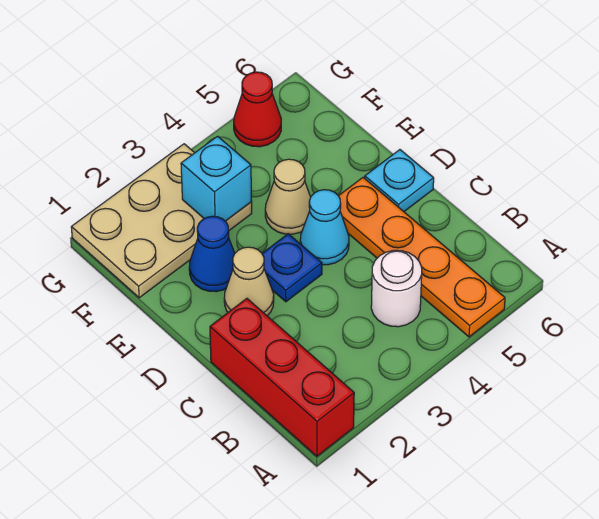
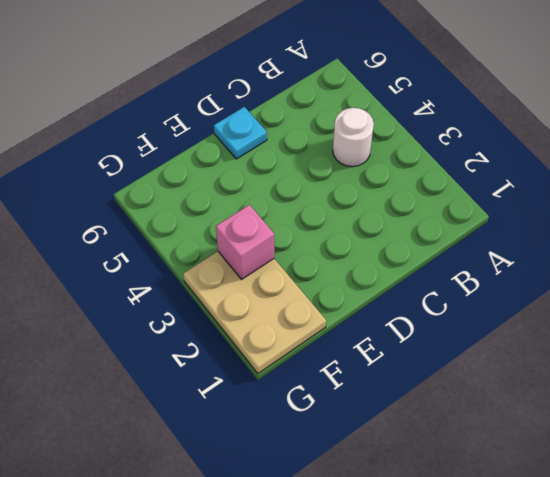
pink 1x1 brick [216,205,274,280] -> cyan 1x1 brick [181,136,252,221]
none -> red 1x3 brick [210,299,354,456]
none -> orange 1x4 plate [339,178,505,337]
none -> tan 1x1 cone [224,247,274,316]

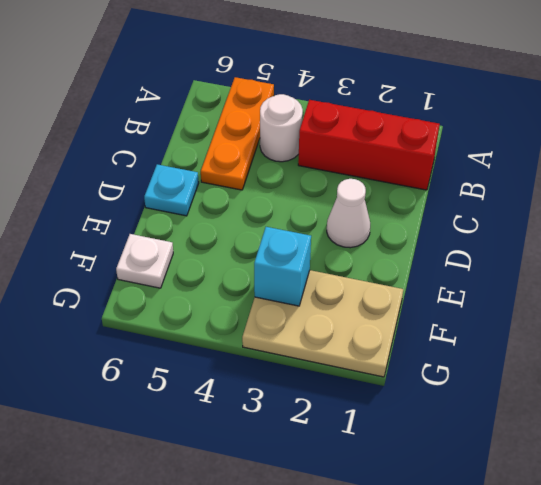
orange 1x3 plate [201,77,274,190] -> orange 1x4 plate [339,178,505,337]
red 1x3 brick [298,100,440,190] -> red 1x3 brick turned to [210,299,354,456]
white 1x1 cone [327,179,370,248] -> tan 1x1 cone [224,247,274,316]
white 1x1 plate [116,234,173,288] -> none
none -> blue 1x1 plate [262,234,322,302]
none -> cyan 1x1 cone [300,190,349,265]
none -> blue 1x1 cone [189,216,235,292]

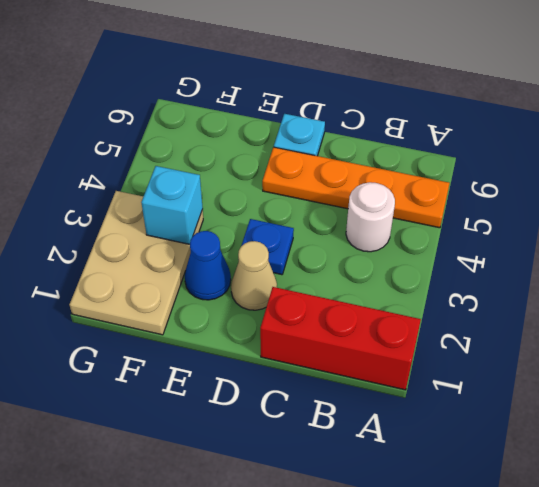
none -> cyan 1x1 cone [300,190,349,265]
none -> tan 1x1 cone [265,159,311,234]
none -> red 1x1 cone [234,72,281,147]

